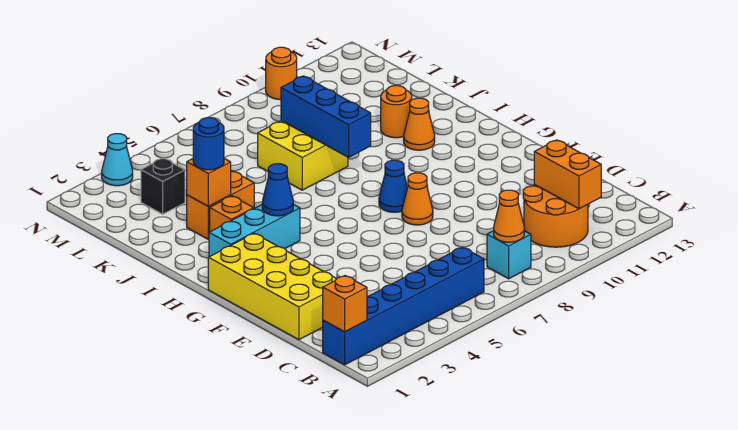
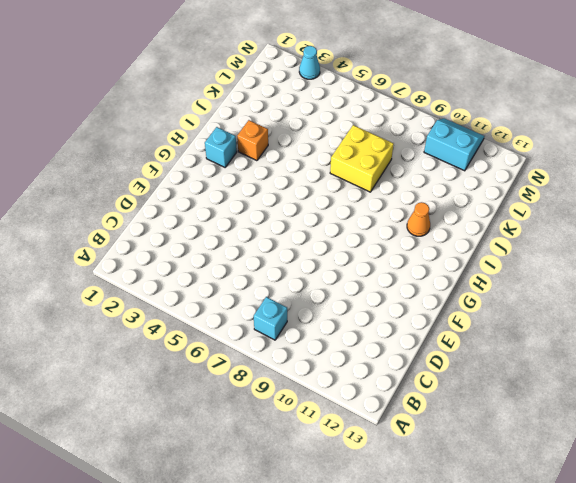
cyan 1x1 brick [205,127,237,167] -> cyan 1x3 brick [209,204,300,257]
cyan 2x2 slope [424,118,484,171] -> orange 1x1 round brick [266,47,297,100]
none -> blue 1x6 brick [323,247,484,365]
none -> orange 2x2 round brick [523,185,588,247]
none -> yellow 2x4 brick [208,233,336,340]

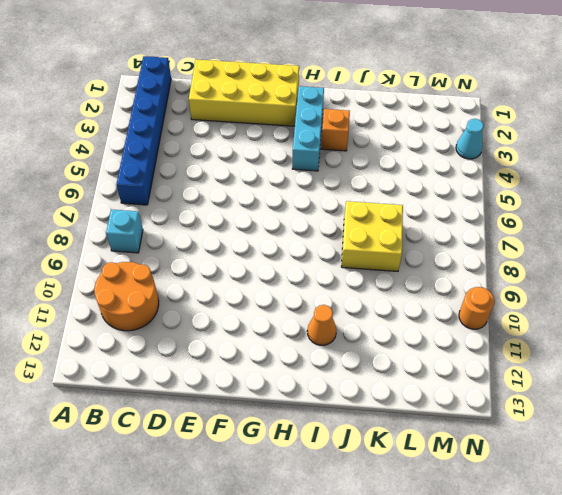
none -> orange 1x1 cone [402,173,433,225]
none -> blue 1x1 cone [379,160,408,212]
none -> orange 1x2 brick [187,171,254,239]

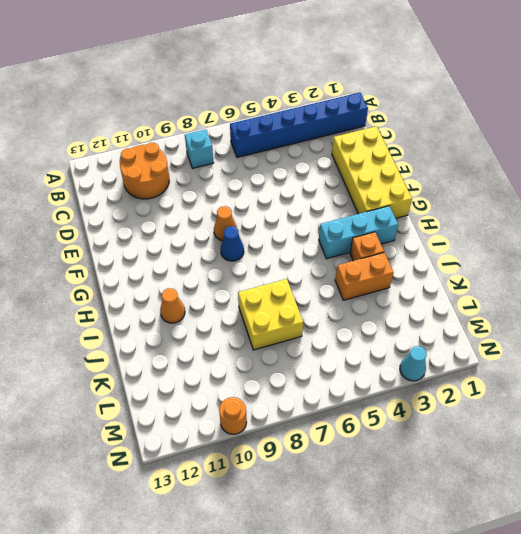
none -> orange 1x1 round brick [381,86,412,138]
none -> black 1x1 brick [141,158,185,214]
none -> orange 1x1 brick [323,276,367,332]

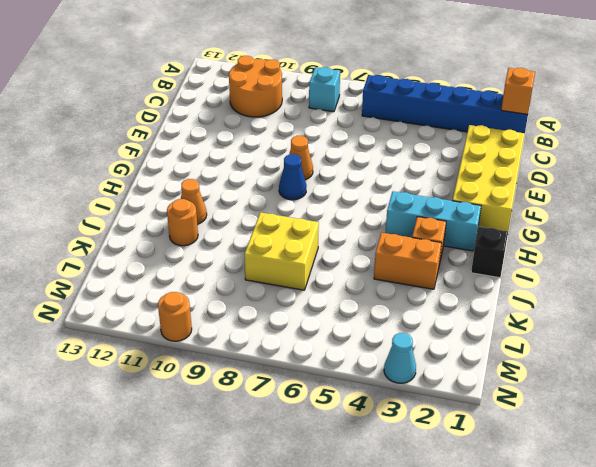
black 1x1 brick [471,227,508,278] -> black 1x1 brick moved to [141,158,185,214]
none -> orange 1x1 cone [494,190,524,242]
none -> orange 1x2 brick [534,140,601,209]
none -> blue 1x1 cone [262,164,293,216]

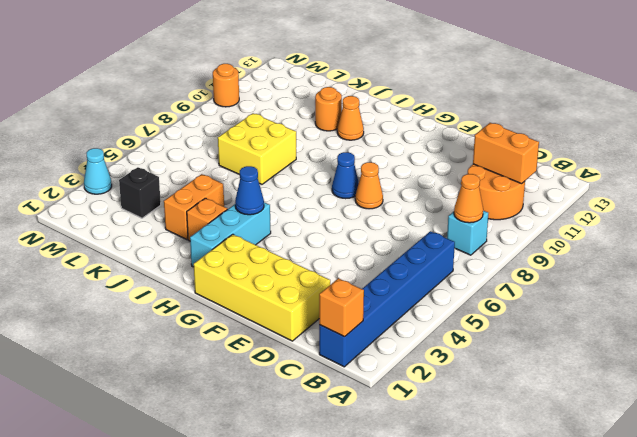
none -> blue 1x3 brick [281,76,371,157]
none -> orange 1x1 brick [187,159,231,206]
none -> blue 1x1 round brick [193,118,224,170]

